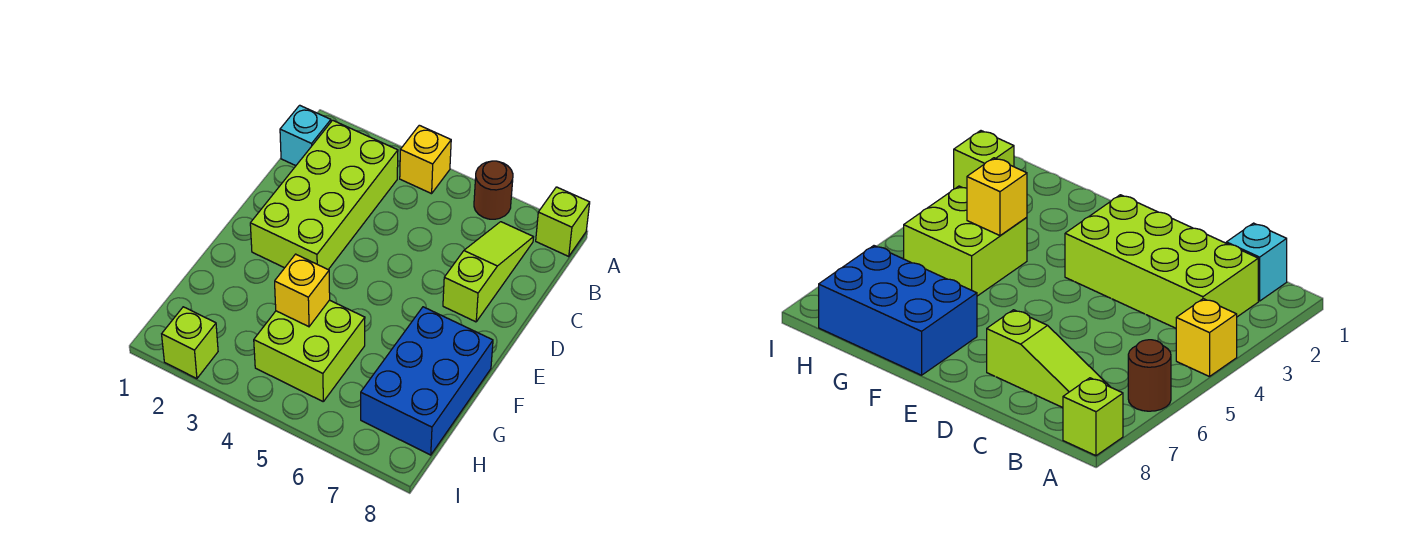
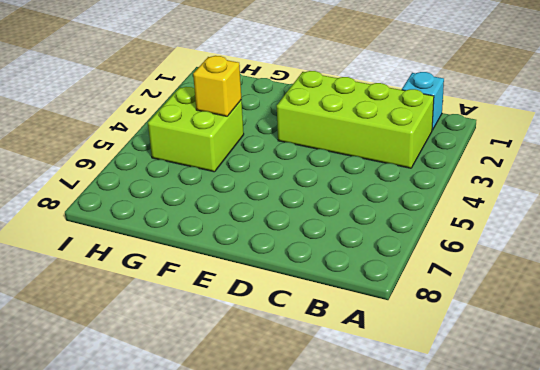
none -> yellow 1x1 brick [400,125,451,194]
none -> brown 1x1 round brick [474,161,513,219]

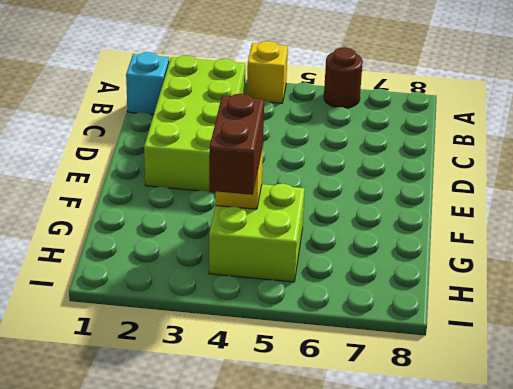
brown 1x2 brick [209,94,264,195] -> none
none -> lime 1x1 brick [536,187,590,256]
none -> lime 1x3 slope [443,222,533,322]

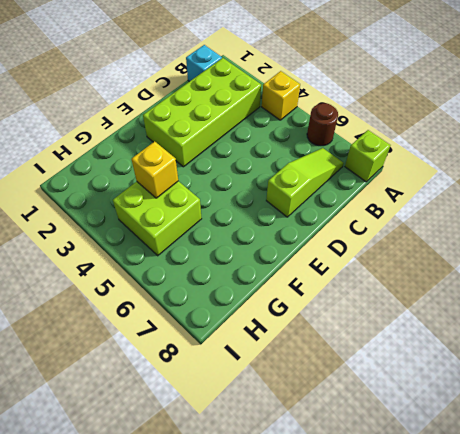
none -> blue 2x3 brick [361,307,493,455]
none -> lime 1x1 brick [162,307,218,379]

